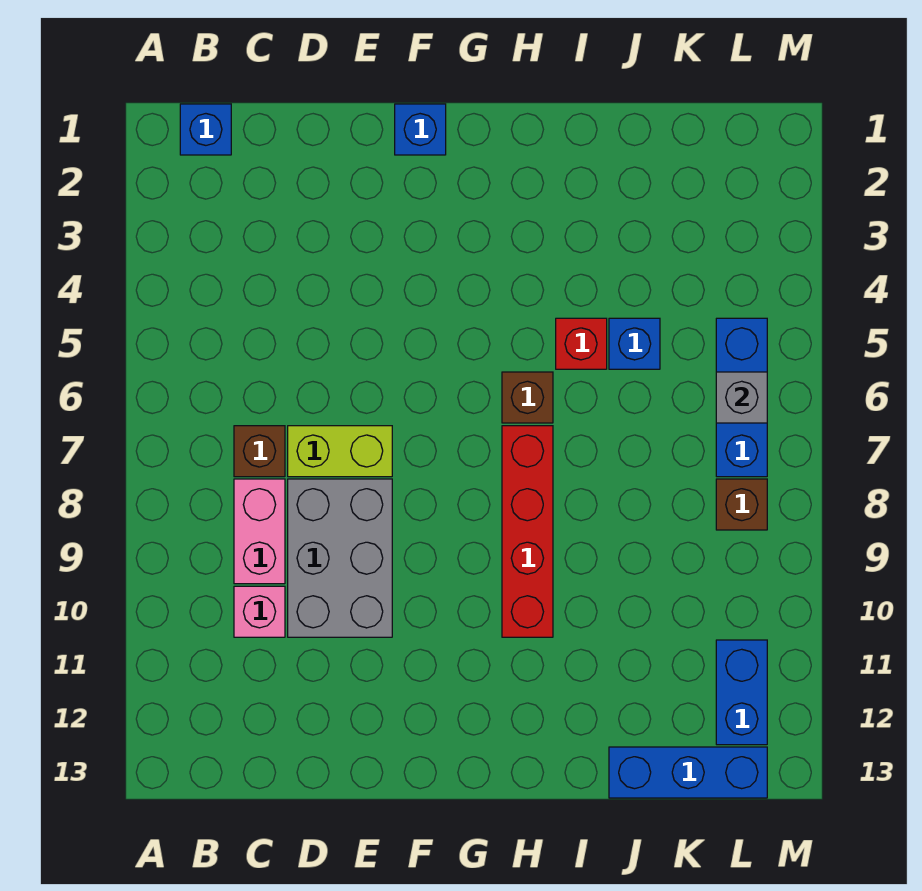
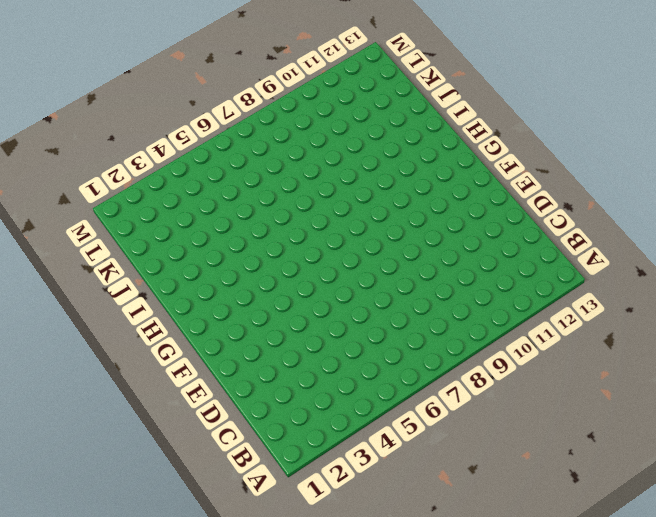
none -> blue 1x1 brick [180,104,231,155]
none -> brown 1x1 brick [234,426,285,477]
none -> pink 1x2 brick [234,479,285,584]

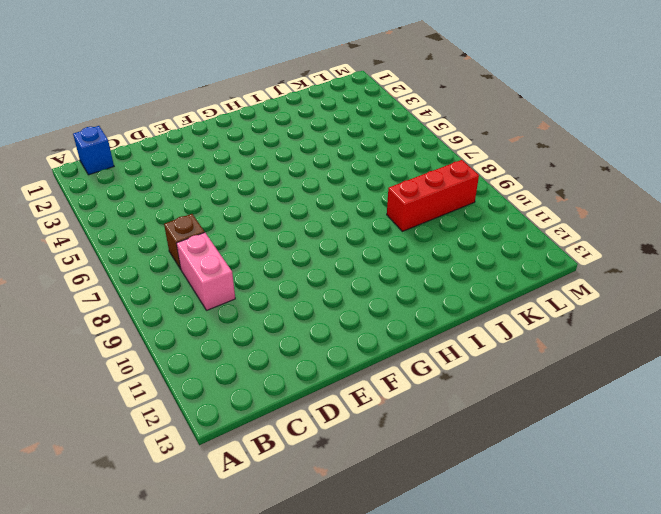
red 1x3 brick [387,160,479,231] -> none
none -> pink 1x1 brick [234,586,285,637]
none -> lime 1x2 brick [288,426,392,477]
none -> grey 2x3 brick [288,479,392,637]

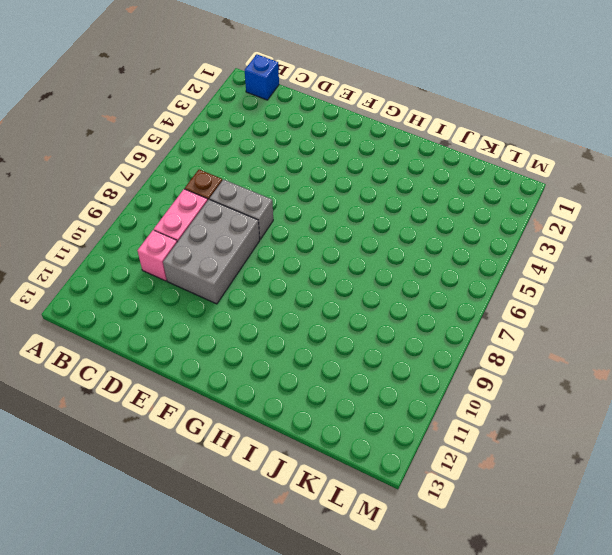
grey 1x2 brick [210,180,273,239] -> lime 1x2 brick [288,426,392,477]
none -> blue 1x1 brick [395,104,446,155]
none -> brown 1x1 brick [502,372,553,423]
none -> red 1x4 brick [502,426,553,637]

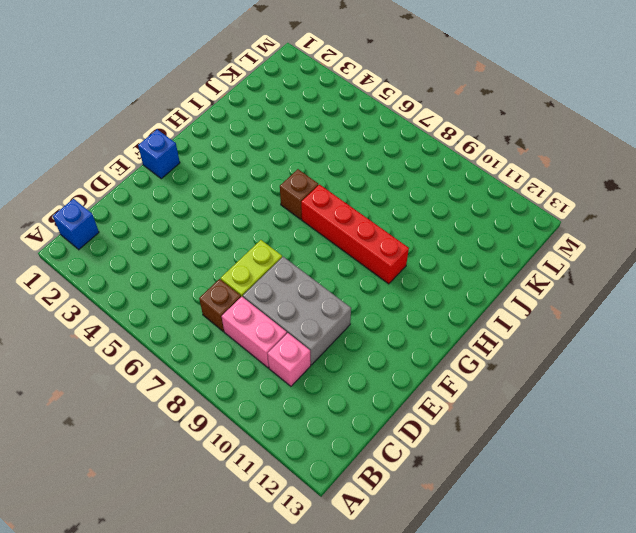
none -> red 1x1 brick [556,318,607,369]
none -> blue 1x1 brick [609,318,660,369]
none -> blue 1x3 brick [609,747,767,798]

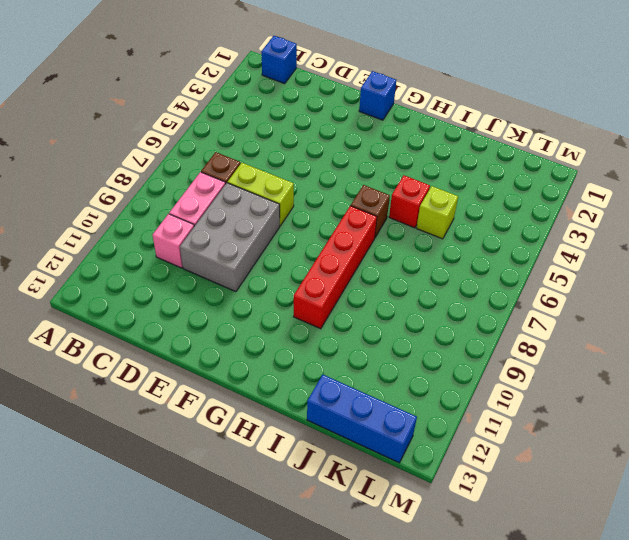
lime 1x1 brick [417,186,458,239] -> blue 1x1 brick [609,318,660,369]
none -> blue 1x3 brick [716,318,767,477]
none -> brown 1x1 brick [716,479,767,530]
none -> blue 1x2 brick [716,640,767,745]

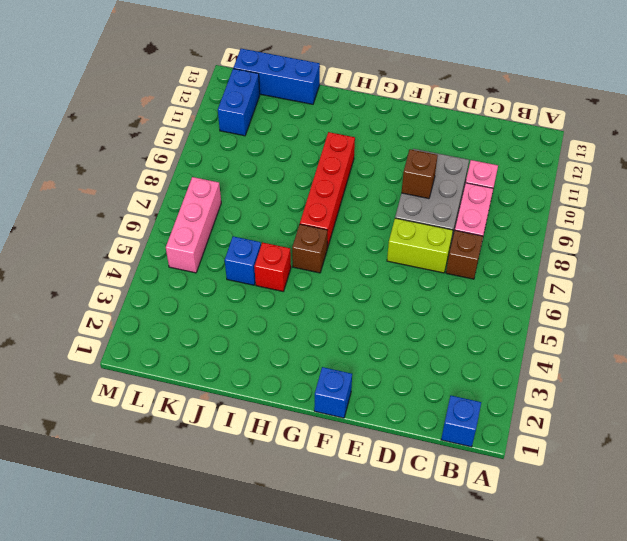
brown 1x1 brick [401,149,438,199] -> brown 1x1 brick moved to [716,479,767,530]
pink 1x3 brick [166,177,221,273] -> blue 1x3 brick [716,318,767,477]
none -> grey 1x1 brick [716,372,767,423]

